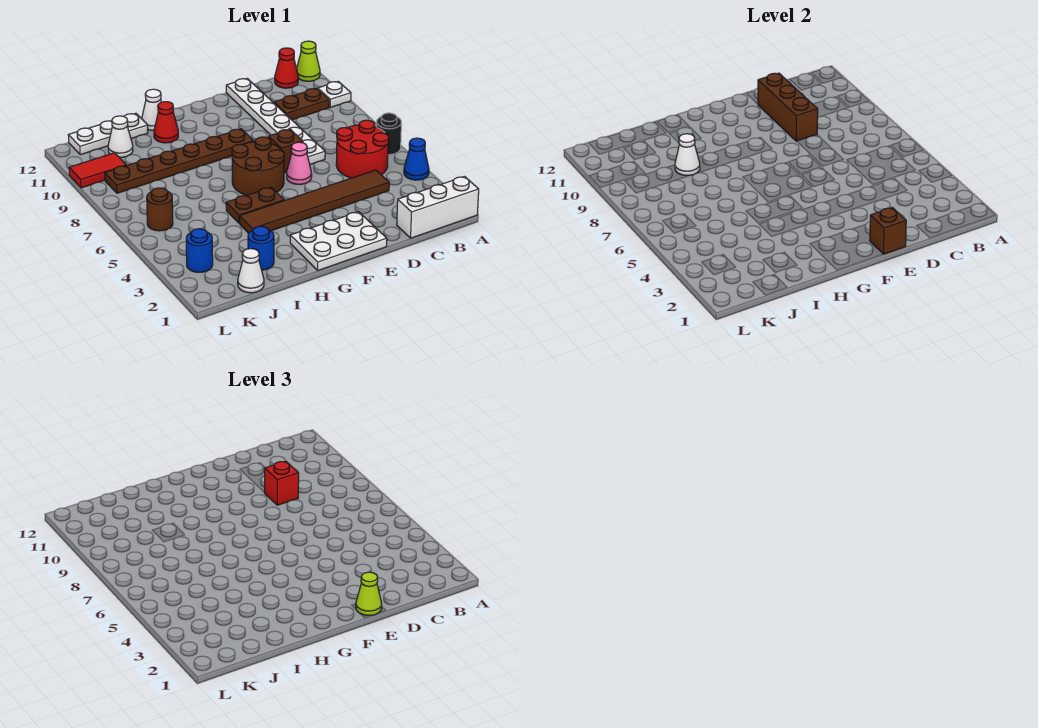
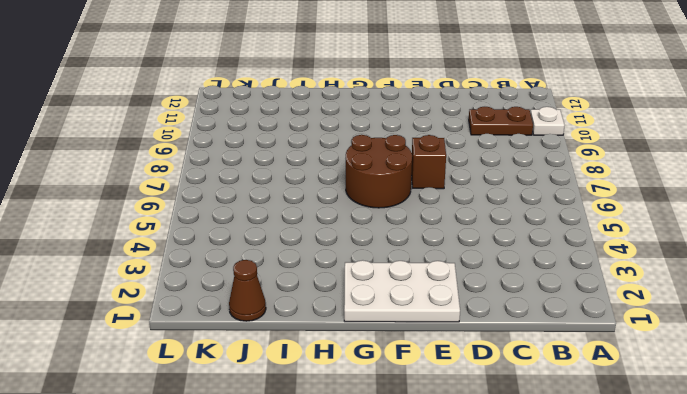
brown 1x1 cone [229,260,266,321] -> white 1x1 cone [238,249,264,293]
none -> white 1x3 brick [397,177,479,238]
none -> blue 1x1 cone [404,138,429,180]
none -> black 1x1 round brick [376,113,401,155]
none -> lime 1x1 cone [297,41,320,81]

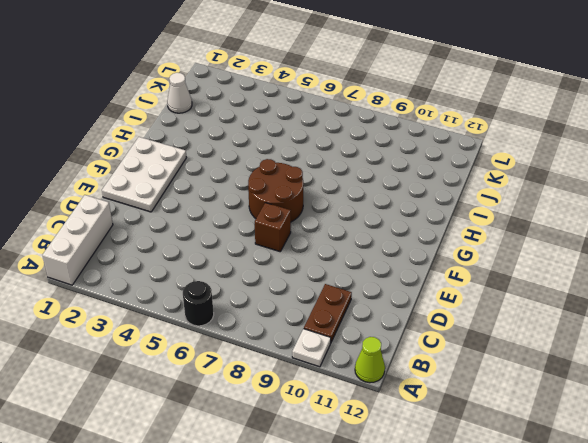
none -> blue 1x1 cone [404,138,429,180]
none -> red 2x2 round brick [336,120,389,178]
none -> red 1x1 cone [275,48,299,88]
none -> brown 1x6 tile [240,170,389,233]

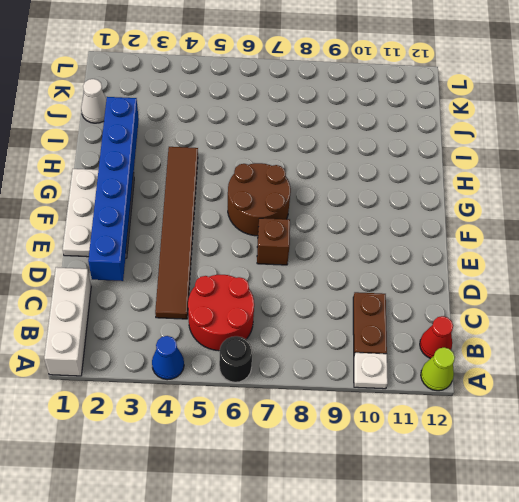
blue 1x6 brick [88,97,139,281] -> none
none -> white 1x6 plate [226,79,325,164]
none -> pink 1x1 cone [287,142,312,184]
none -> brown 1x6 plate [105,129,254,193]
none -> brown 1x2 plate [226,187,284,223]

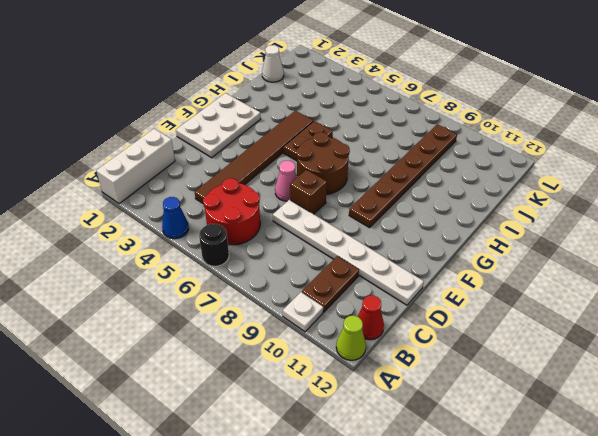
none -> red 1x1 cone [154,102,178,143]
none -> white 1x1 cone [142,89,161,130]
none -> blue 1x1 round brick [248,226,274,270]
none -> white 1x3 plate [68,113,148,155]

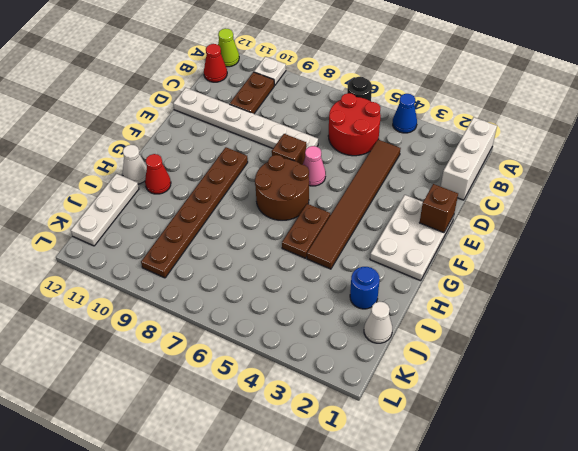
none -> white 1x1 cone [108,116,133,158]
none -> blue 1x1 round brick [186,229,213,272]
none -> brown 1x1 round brick [147,188,173,231]
none -> red 1x2 tile [69,153,126,188]

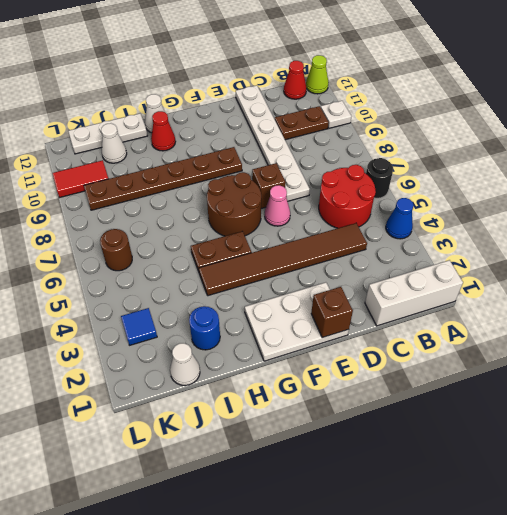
blue 1x1 tile [121,308,157,345] -> blue 1x1 round brick [186,229,213,272]
none -> brown 1x3 brick [758,73,818,141]
none -> white 1x1 cone [675,134,700,176]
none -> red 1x1 brick [265,461,299,505]
none -> lime 1x1 cone [356,572,382,615]

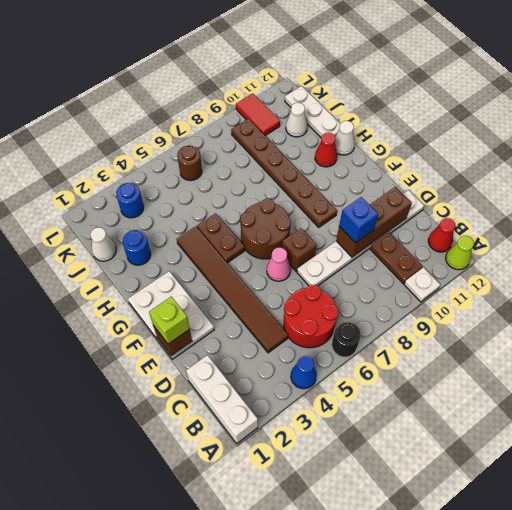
blue 1x1 brick [339,197,378,243] -> red 1x1 brick [265,461,299,505]
lime 1x1 brick [149,297,190,344] -> lime 1x1 cone [356,572,382,615]
none -> white 1x1 cone [675,134,700,176]

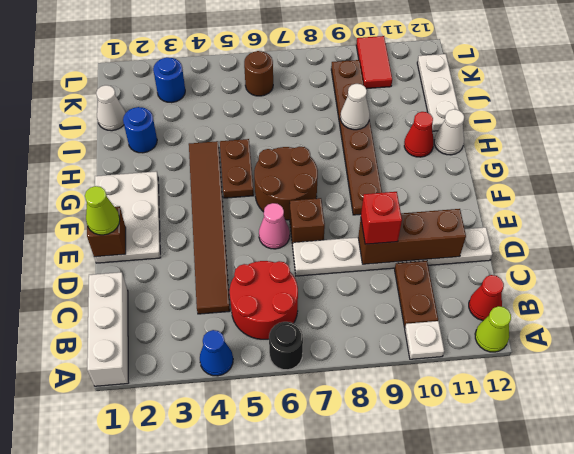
none -> white 1x1 cone [108,116,133,158]

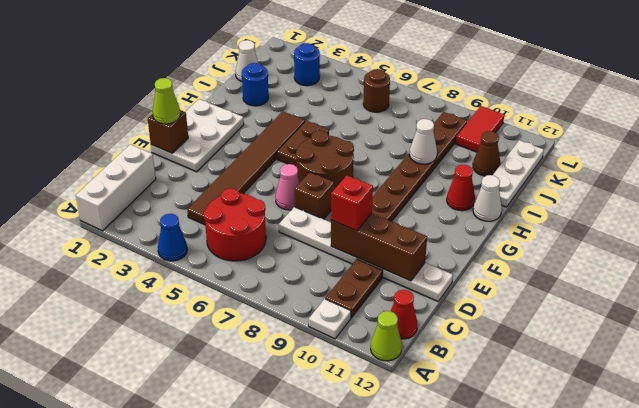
brown 1x1 cone [473,131,501,176] -> white 1x1 cone [108,116,133,158]
none -> black 1x1 round brick [376,113,401,155]

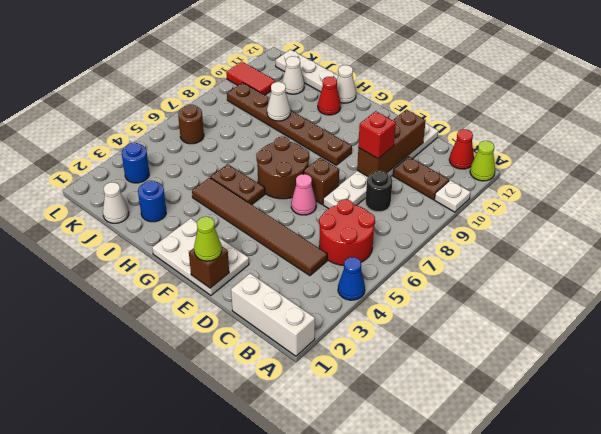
black 1x1 round brick [366,171,392,212] -> black 1x1 round brick moved to [376,113,401,155]

